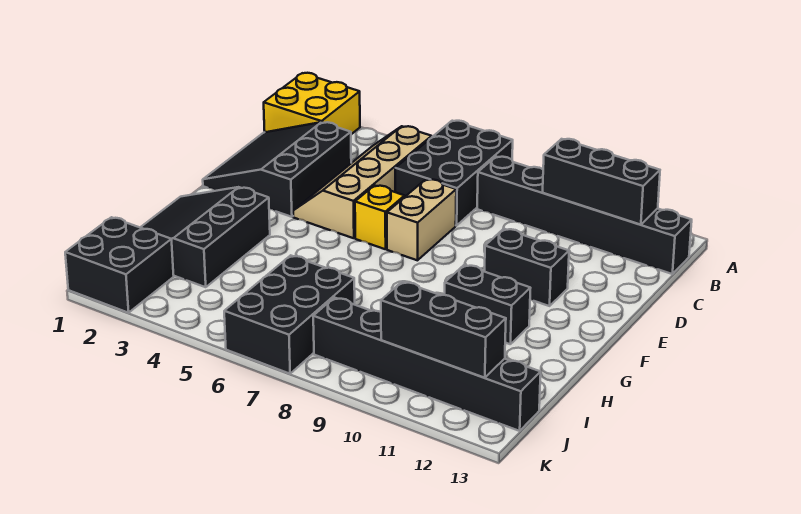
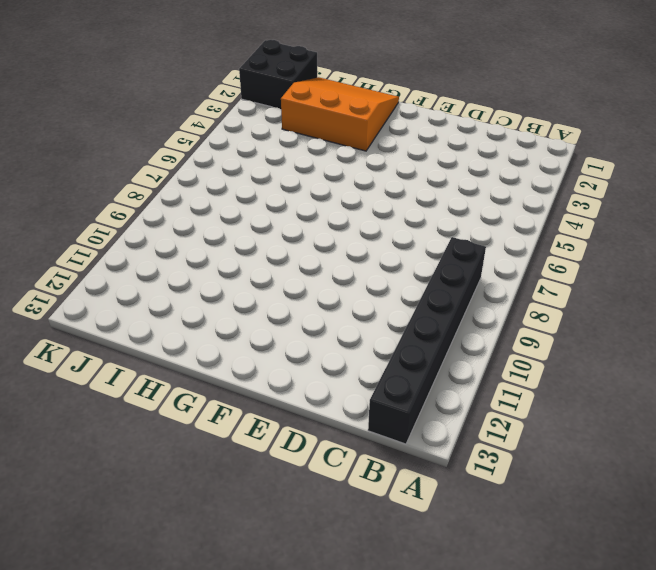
orange 3x3 slope [281,77,399,151] -> black 3x3 slope [140,187,270,287]
none -> yellow 2x2 brick [264,73,360,134]
none -> black 2x3 brick [395,121,513,226]
none -> tan 2x4 slope [293,126,432,238]

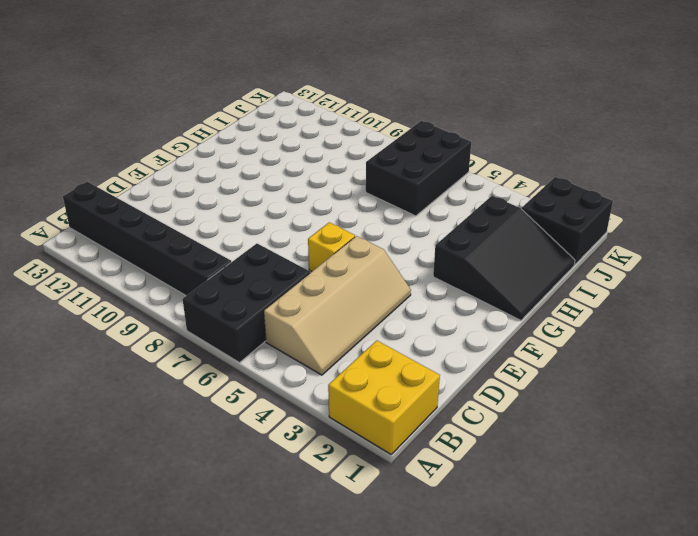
none -> black 3x3 slope [203,122,351,217]
none -> tan 1x2 brick [387,179,456,260]
none -> black 1x2 brick [485,229,569,306]

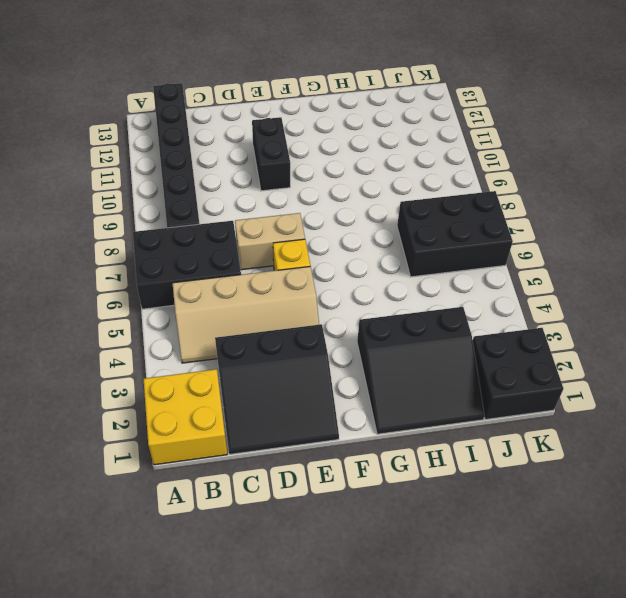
none -> black 1x2 brick [445,265,530,344]
none -> black 1x6 brick [313,298,541,431]
none -> black 1x3 brick [543,139,660,225]

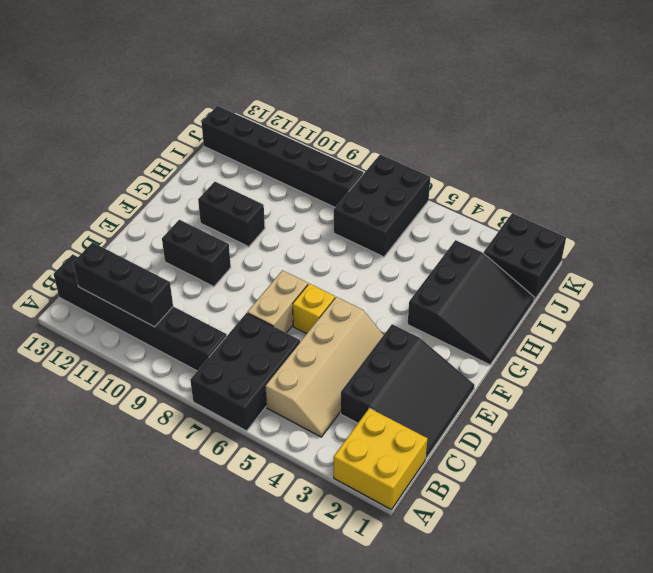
none -> black 1x3 brick [381,282,506,378]

